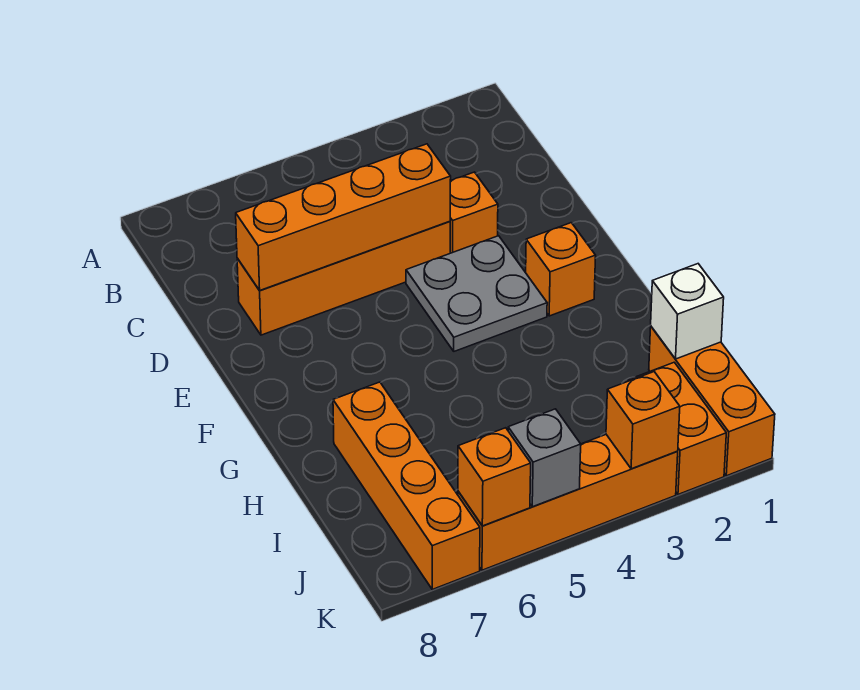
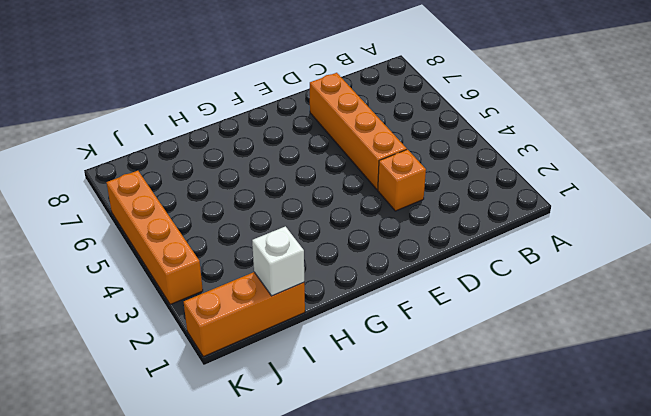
none -> grey 2x2 plate [406,236,547,351]
none -> orange 1x1 brick [526,223,596,316]
none -> orange 1x4 brick [333,382,480,589]

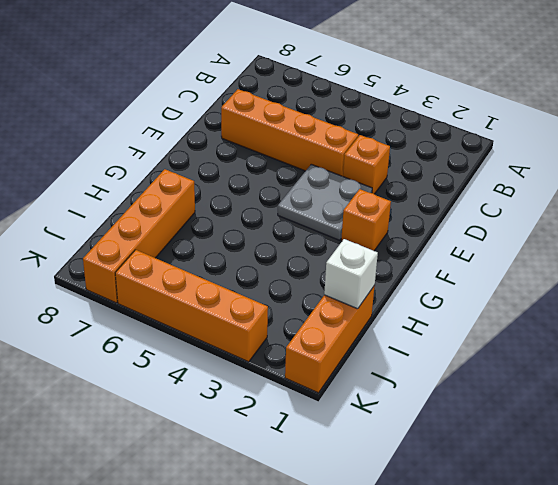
none -> orange 1x2 brick [628,362,726,494]
none -> orange 1x4 brick [236,144,451,290]
none -> orange 1x1 brick [606,372,680,469]

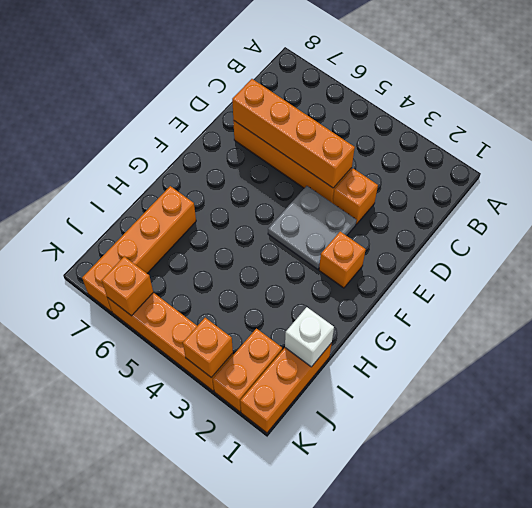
none -> grey 1x1 brick [508,409,581,507]

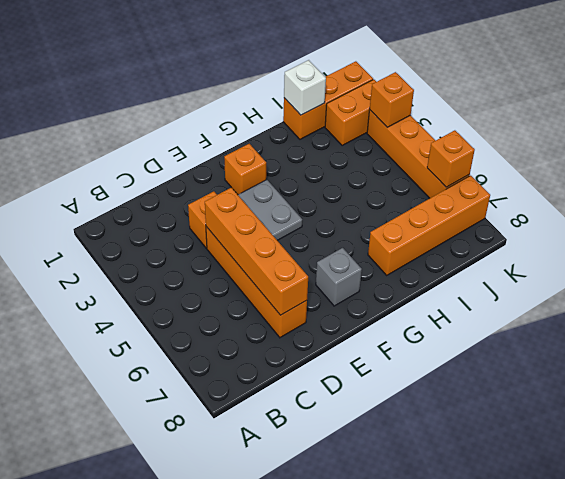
grey 1x1 brick [316,248,362,306] -> grey 1x1 brick moved to [508,409,581,507]

